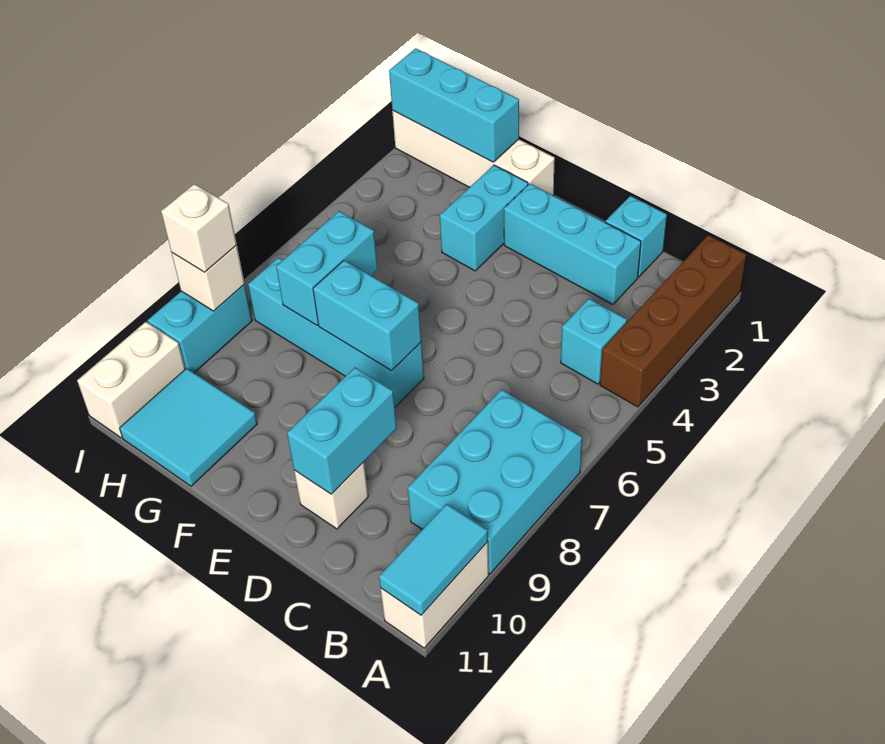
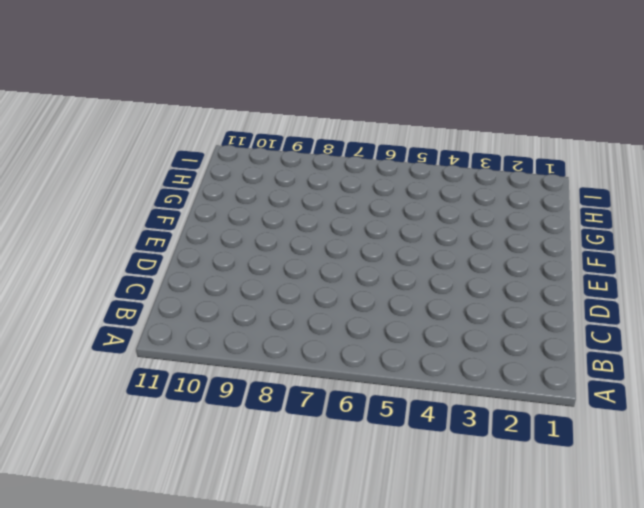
none -> brown 1x4 brick [600,235,746,407]
none -> cyan 2x3 brick [408,390,582,574]
none -> white 1x2 brick [380,542,489,648]

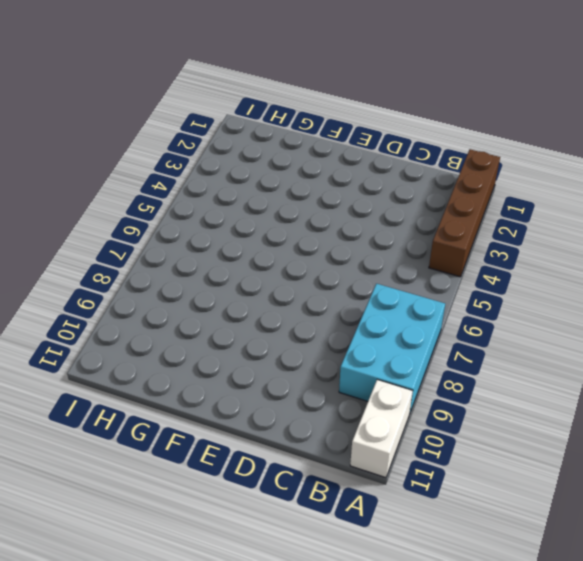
none -> cyan 1x1 brick [561,299,627,384]
none -> cyan 1x1 brick [605,196,667,277]
none -> cyan 1x3 brick [504,184,641,304]

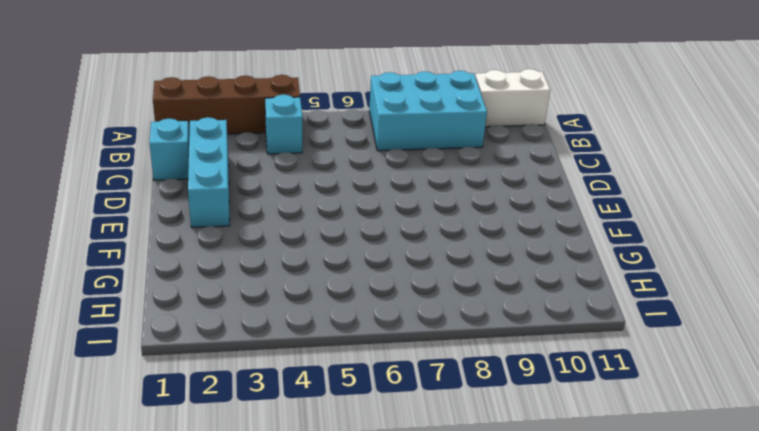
none -> white 1x1 brick [294,462,368,529]
none -> cyan 1x4 brick [248,258,424,407]
none -> white 1x4 brick [392,111,555,195]

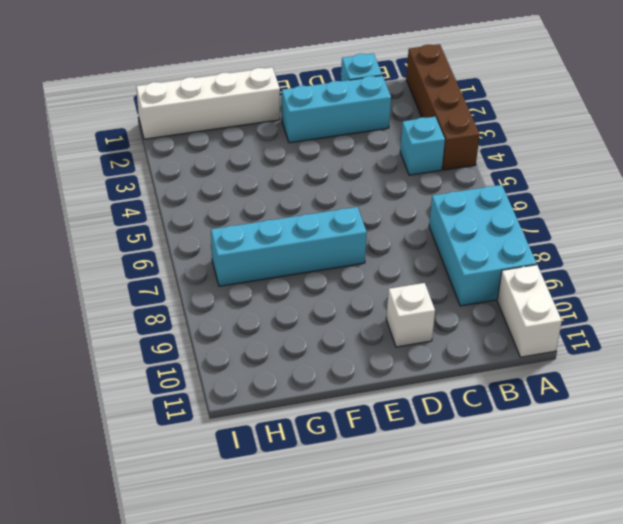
none -> cyan 1x2 brick [440,165,528,271]
none -> cyan 2x2 tile [120,368,257,486]
none -> cyan 1x2 brick [148,284,252,373]

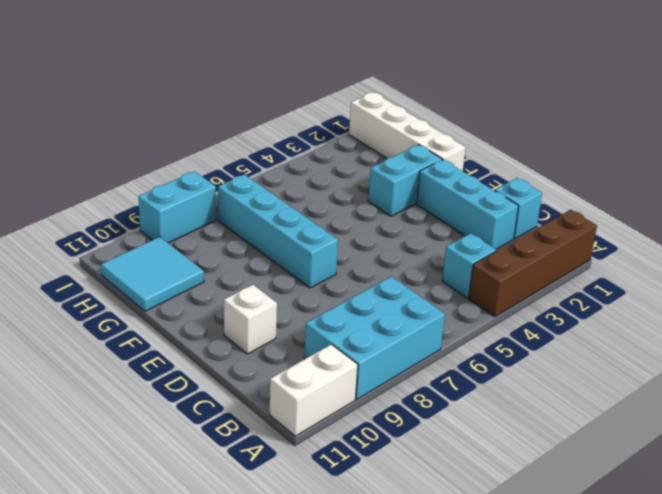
none -> white 1x2 brick [77,322,185,438]
none -> cyan 1x2 tile [379,504,488,615]
none -> cyan 1x2 brick [287,368,397,494]

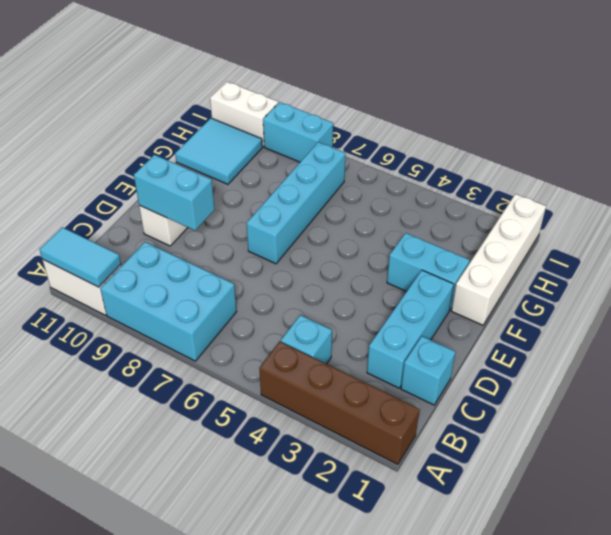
none -> cyan 1x2 brick [313,260,421,371]
none -> cyan 1x3 brick [389,48,519,162]
none -> cyan 1x2 brick [276,211,378,325]

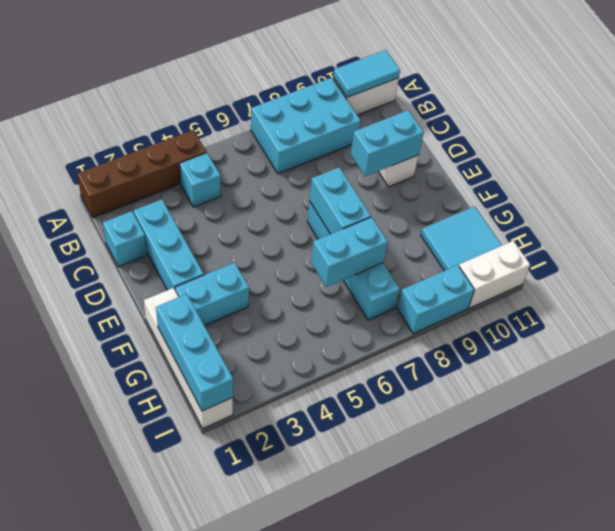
none -> white 1x1 brick [172,245,245,311]
none -> white 1x1 brick [161,184,237,272]

